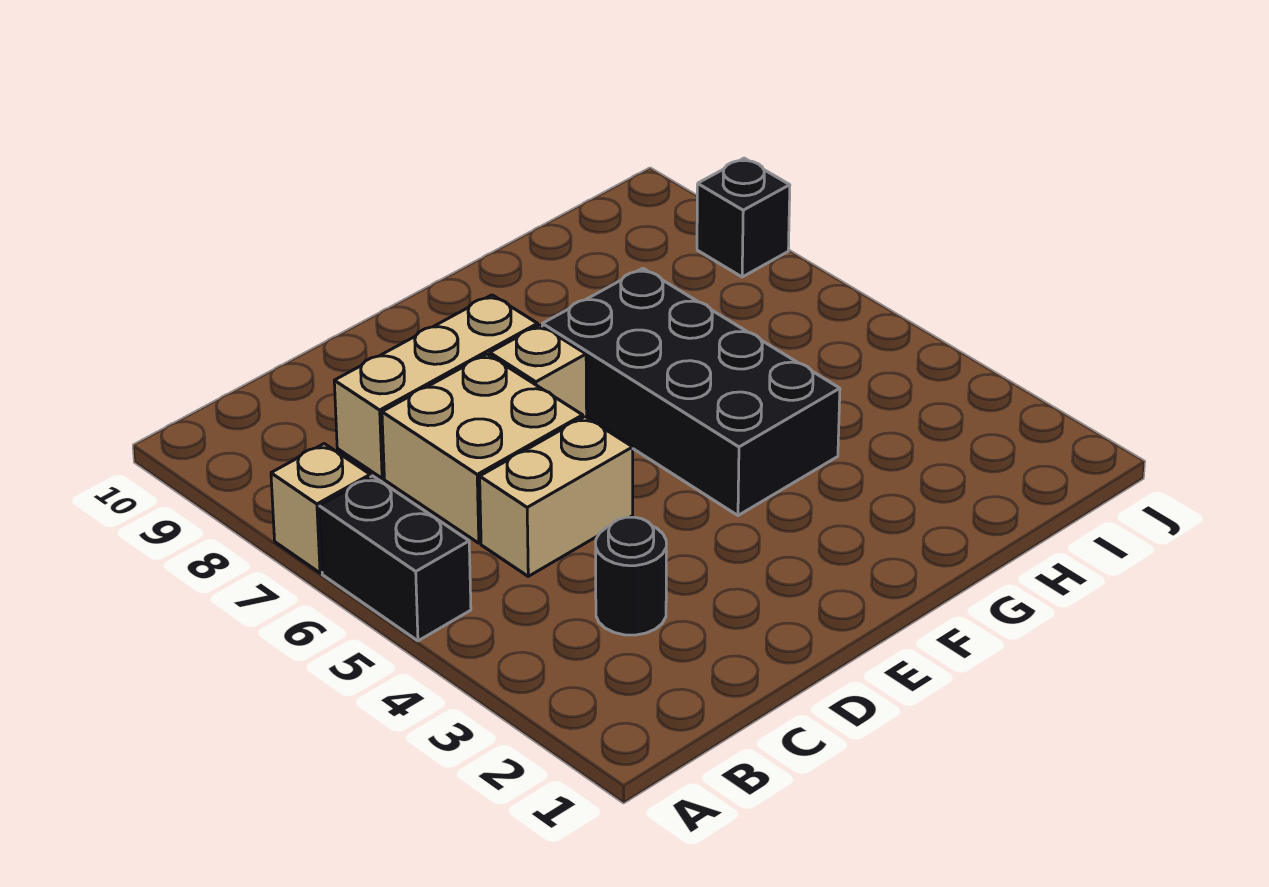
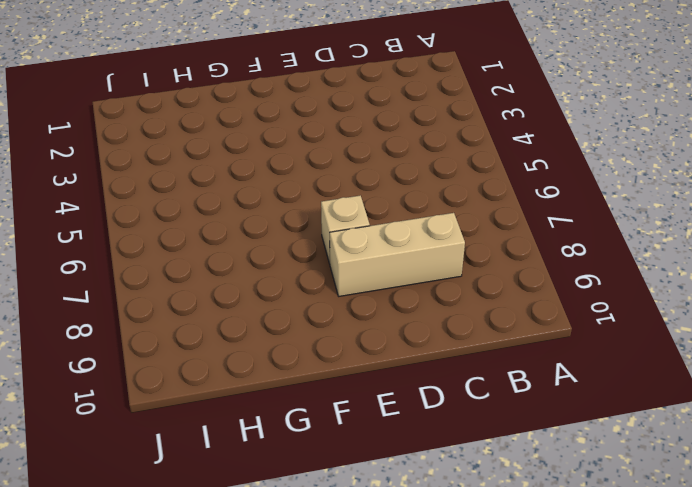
none -> black 1x2 brick [319,476,471,641]
none -> tan 1x1 brick [271,444,370,573]

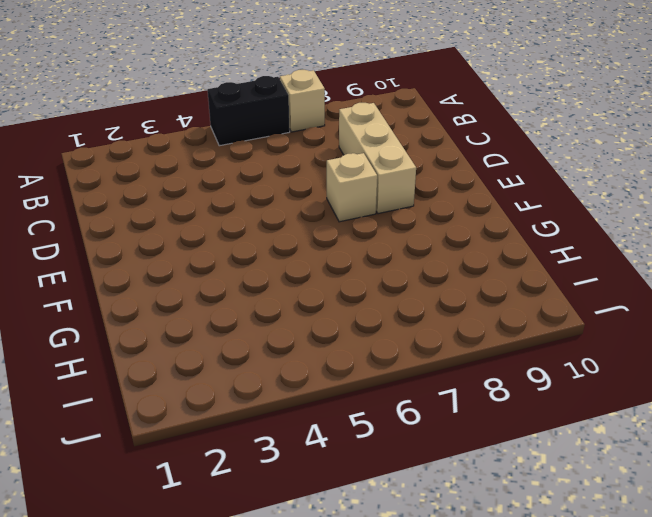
none -> black 1x1 round brick [596,517,666,635]
none -> tan 1x2 brick [480,417,633,576]

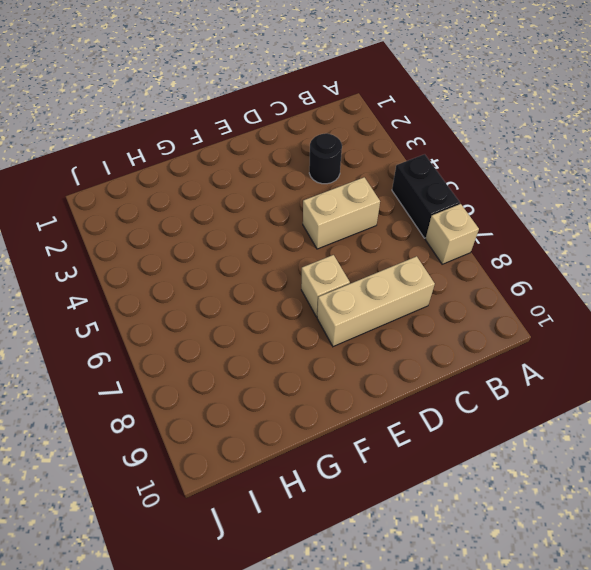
none -> tan 2x2 brick [382,354,583,543]
none -> black 2x4 brick [542,268,840,515]

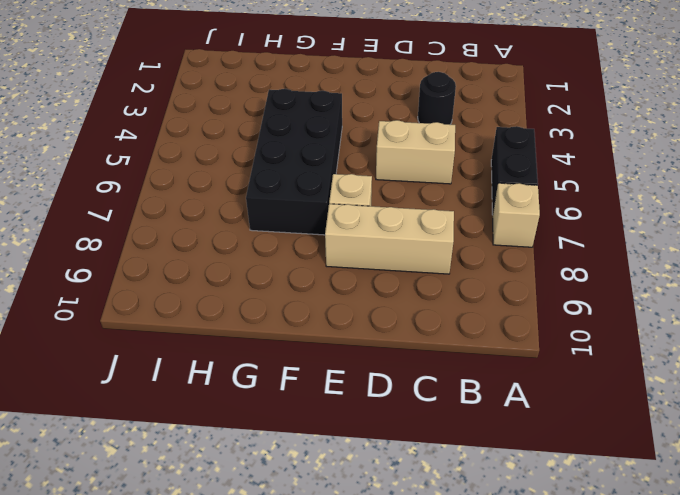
none -> tan 2x2 brick [382,354,583,543]
none -> black 1x1 brick [697,158,790,277]

